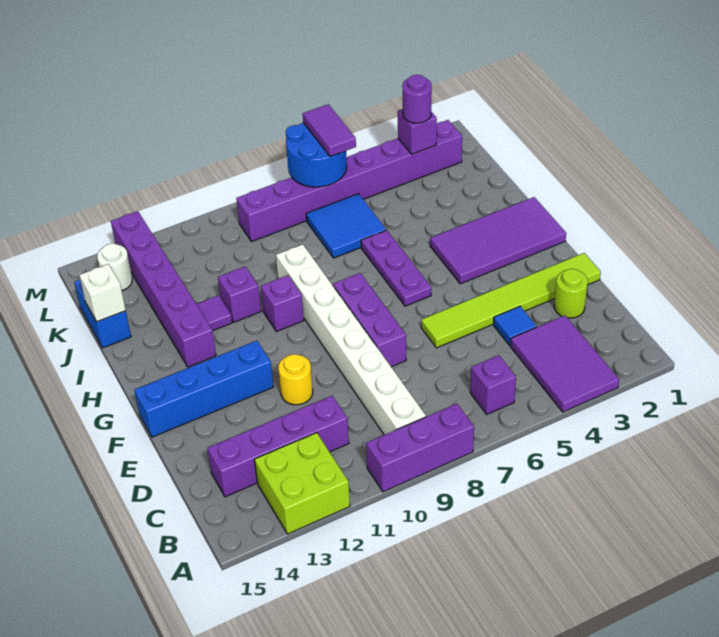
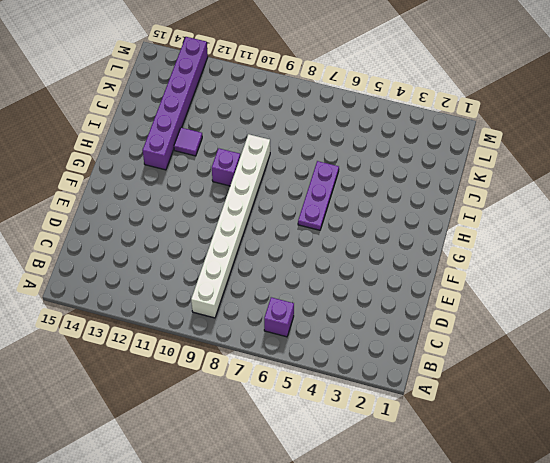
none -> purple 2x3 tile [510,316,619,412]
none -> purple 1x3 brick [366,404,474,492]
none -> lime 2x2 brick [254,433,350,534]

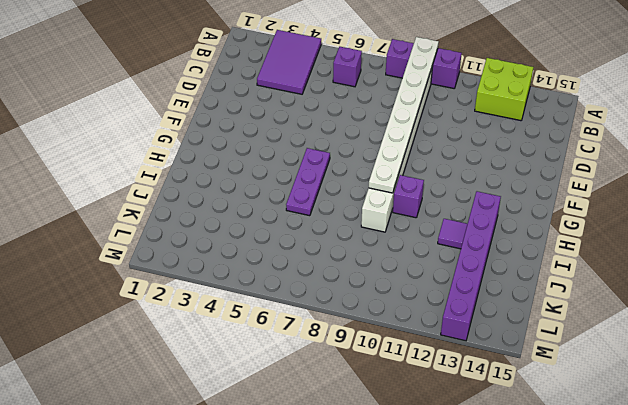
white 1x8 plate [369,37,439,193] -> none
none -> purple 1x4 brick [207,396,349,497]
none -> lime 1x1 round brick [554,269,588,318]
none -> blue 1x1 tile [493,306,537,346]

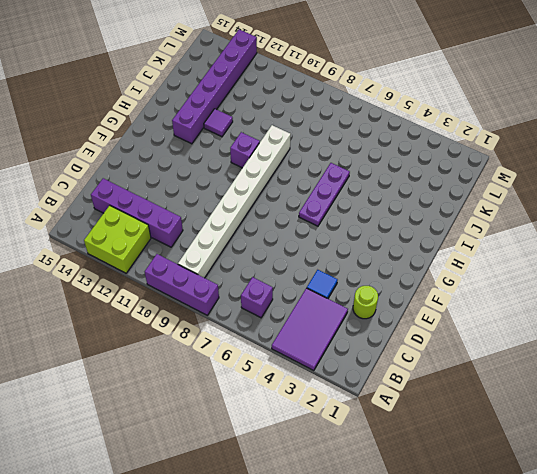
none -> lime 1x6 tile [421,253,601,348]
none -> purple 1x3 brick [333,273,406,367]
none -> yellow 1x1 round brick [278,354,313,405]

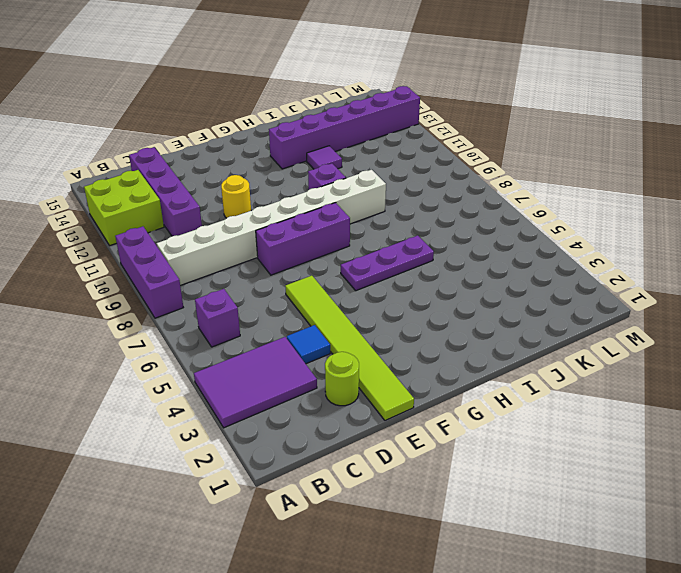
none -> blue 1x4 brick [135,341,274,437]
none -> purple 2x4 tile [430,197,566,284]
none -> purple 1x1 brick [218,266,261,322]

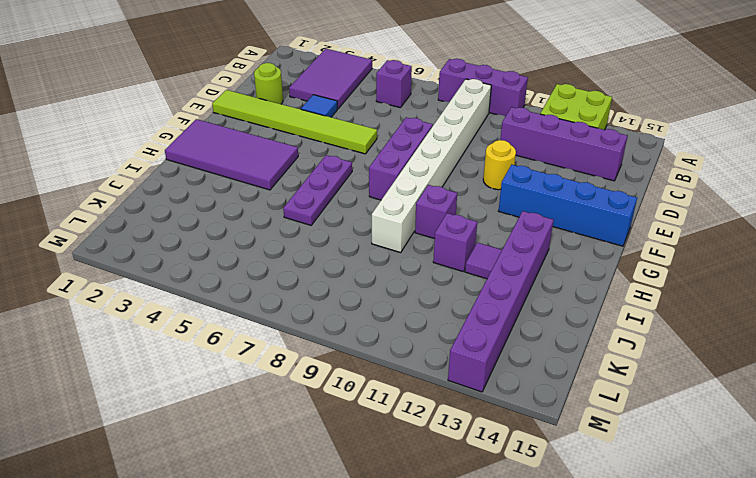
none -> blue 2x2 tile [306,194,386,258]
none -> blue 1x2 brick [74,280,131,348]
none -> purple 1x8 brick [236,120,462,242]

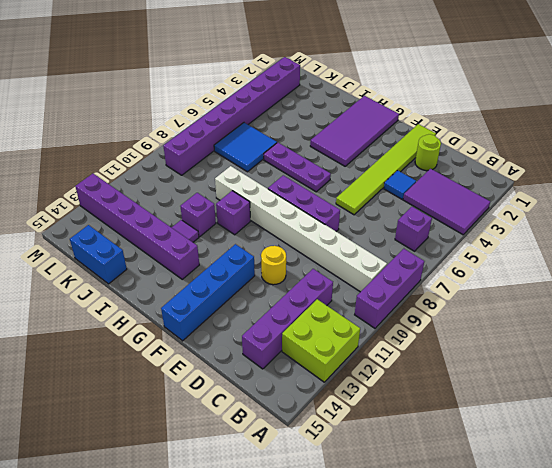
none -> white 1x1 round brick [97,243,132,290]
none -> white 1x1 brick [79,264,126,322]
none -> purple 1x1 brick [398,109,437,154]

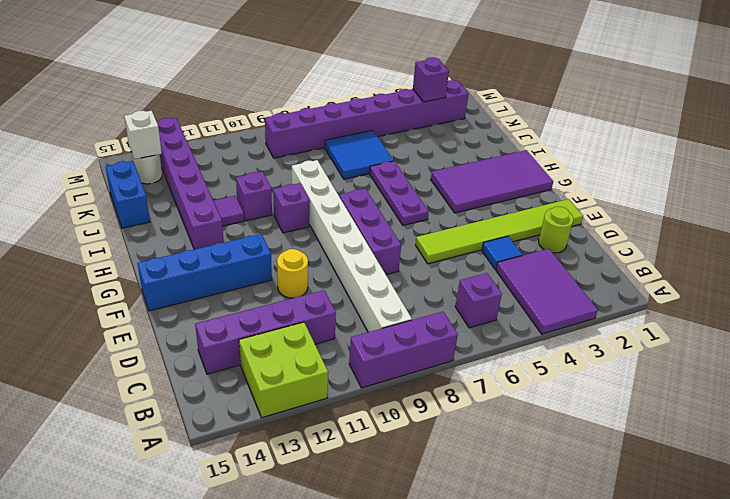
white 1x1 brick [124,111,162,159] -> white 1x1 brick moved to [79,264,126,322]
none -> blue 2x2 round brick [286,123,347,187]
none -> purple 1x1 round brick [402,75,432,123]
none -> purple 1x2 tile [303,104,356,156]

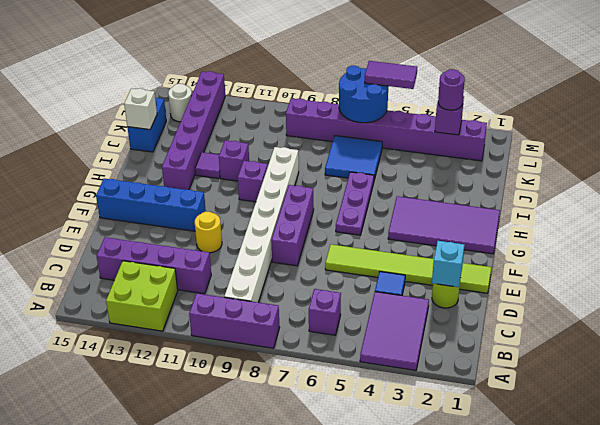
cyan 1x1 brick [432,241,464,287] -> none
purple 1x2 tile [365,61,417,89] -> purple 1x2 tile turned to [303,104,356,156]

